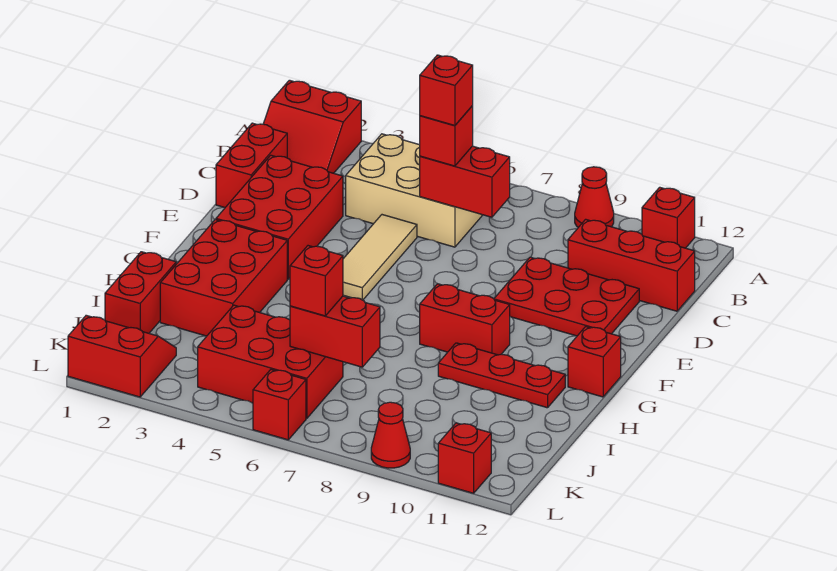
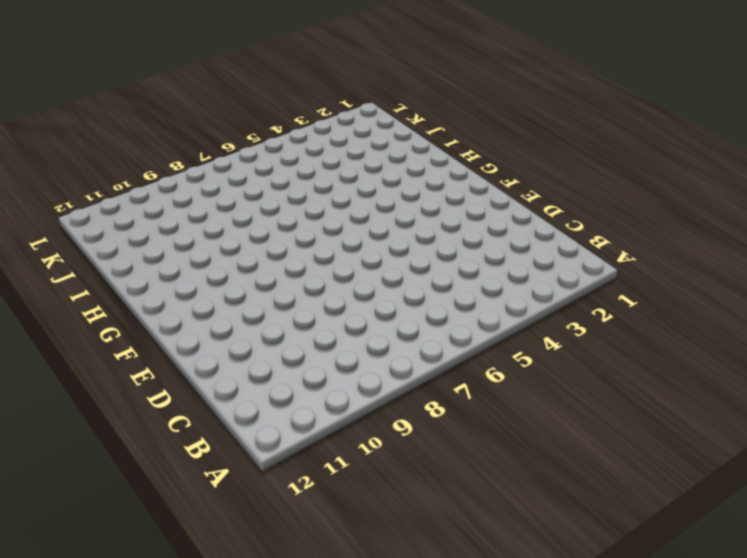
none -> red 2x2 slope [263,80,361,173]
none -> red 1x1 cone [575,167,614,227]
none -> red 1x1 brick [642,187,695,248]

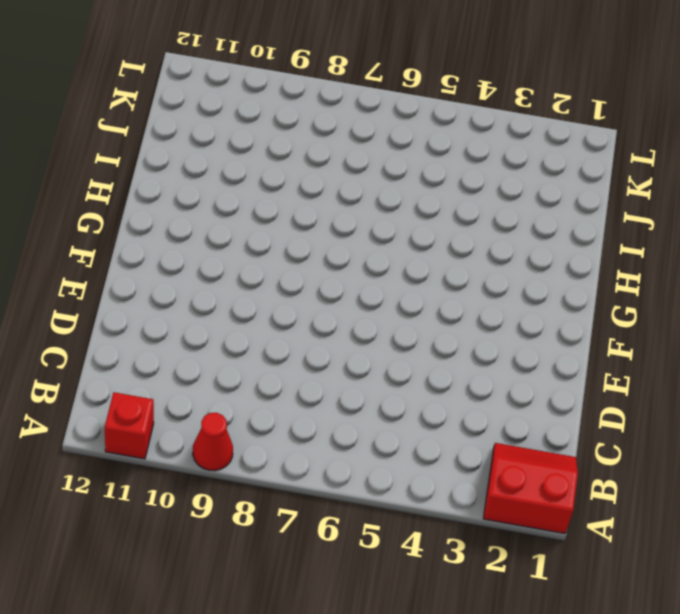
none -> tan 2x3 brick [346,134,482,247]
none -> red 1x2 brick [216,123,287,208]
none -> red 1x3 brick [568,219,695,311]

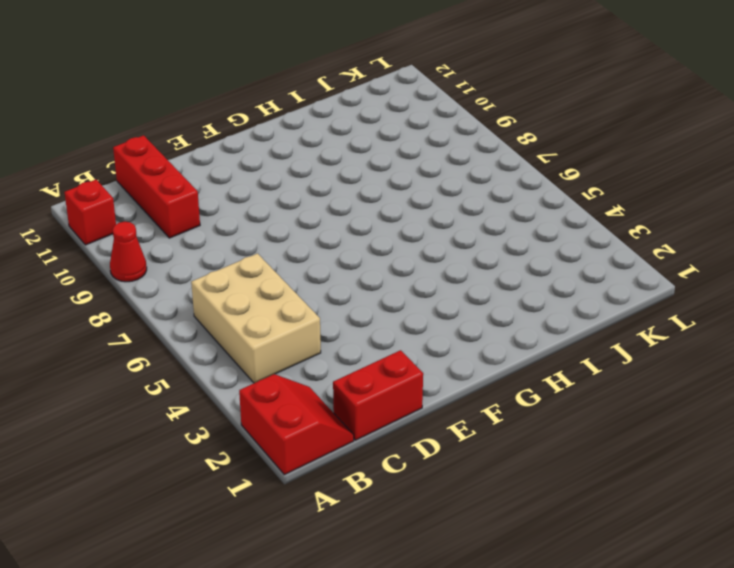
none -> red 2x3 brick [216,155,343,279]
none -> tan 1x3 tile [343,215,417,300]
none -> red 2x3 plate [494,257,639,336]

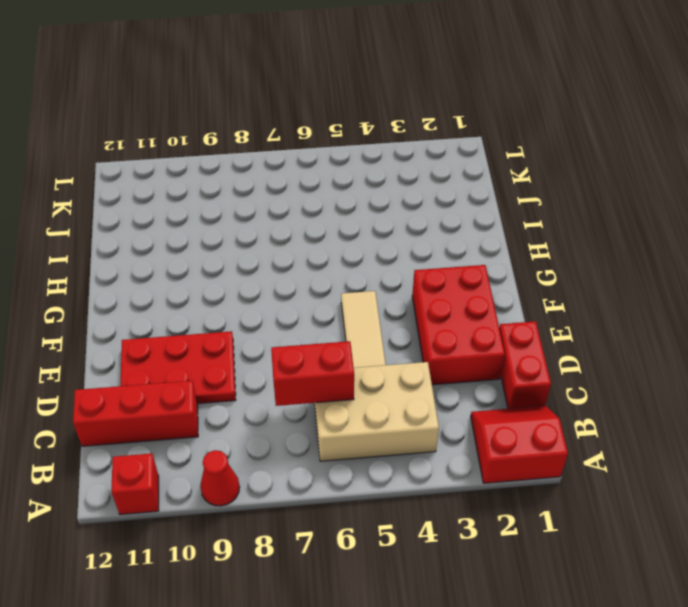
none -> red 2x3 brick [160,220,287,336]
none -> red 1x2 brick [420,284,510,355]
none -> red 1x1 brick [568,327,621,397]

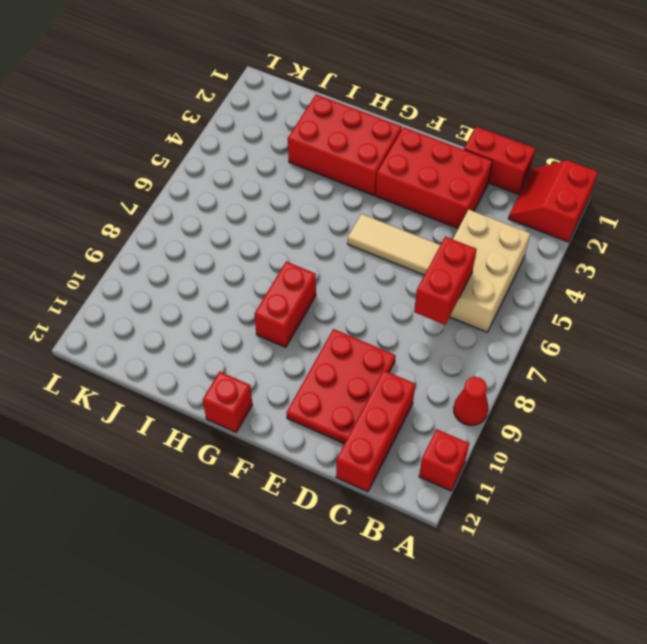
none -> red 1x3 plate [438,343,565,408]
none -> red 1x2 brick [105,252,176,333]
none -> red 2x3 brick [198,305,343,418]

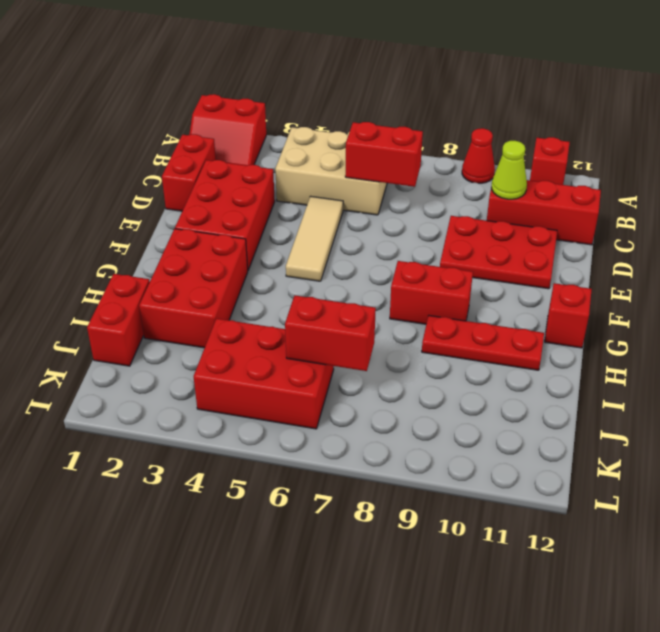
lime 1x1 cone [492,141,527,199] -> none
none -> red 2x2 slope [68,315,176,397]
none -> red 1x1 brick [253,370,306,440]
none -> red 1x1 cone [371,402,410,468]

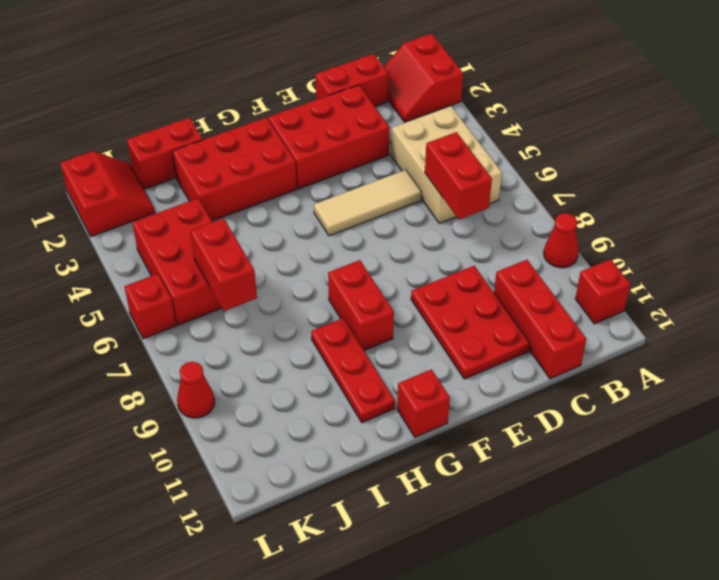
none -> red 1x1 brick [438,423,491,493]
none -> red 1x1 brick [420,106,473,166]
none -> red 1x1 brick [290,246,343,316]

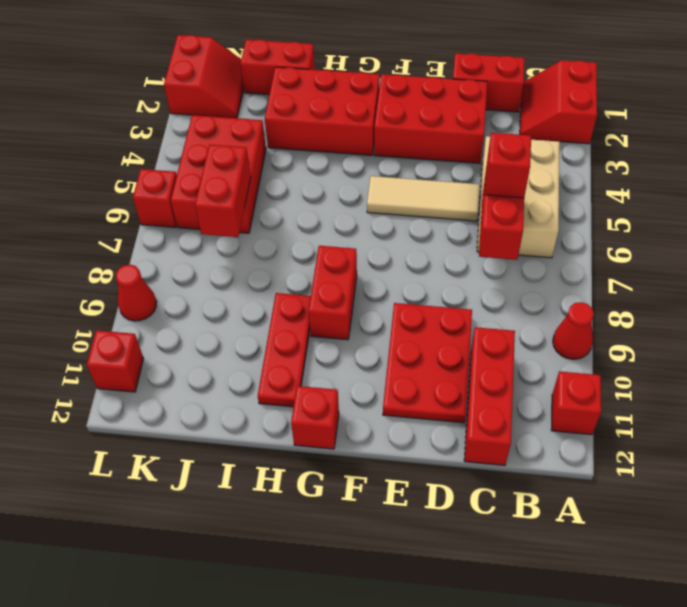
none -> red 1x1 brick [290,246,343,316]
none -> red 1x1 brick [420,55,473,126]

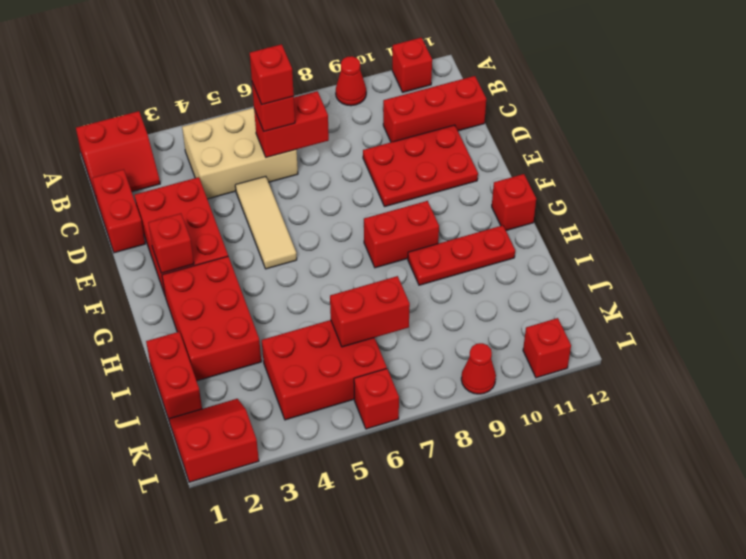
red 1x1 brick [148,213,194,273] -> red 1x1 brick moved to [290,246,343,316]

